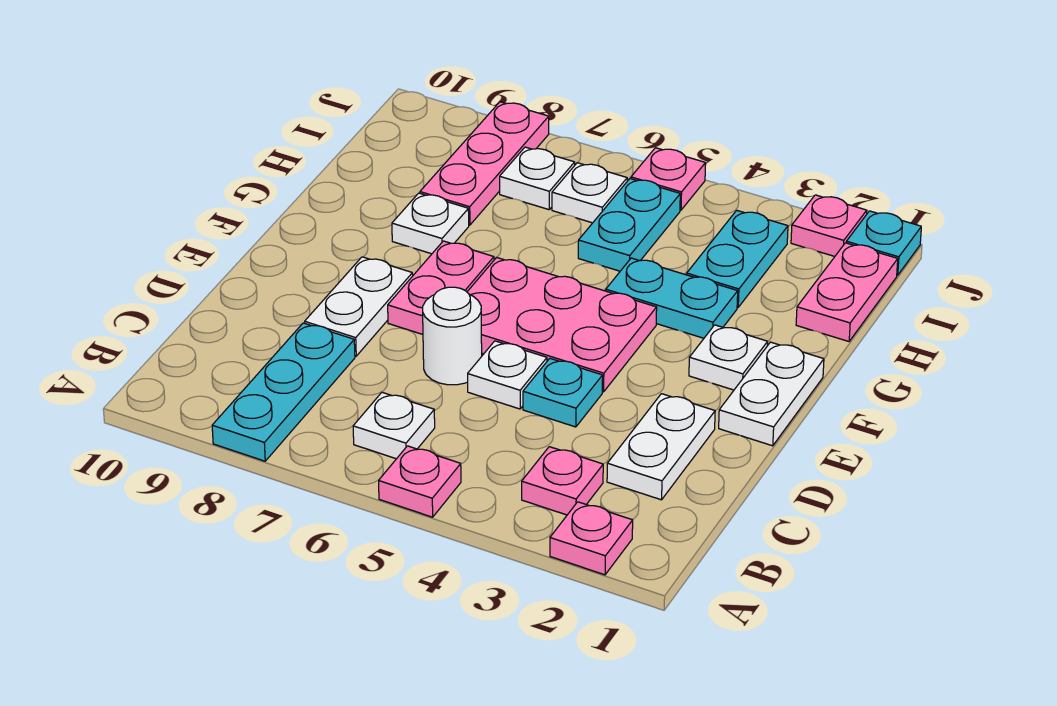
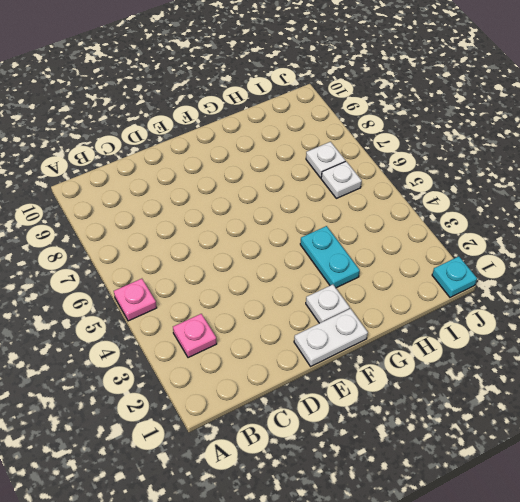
none -> pink 1x1 plate [550,502,633,575]
none -> cyan 1x3 plate [212,323,355,461]
none -> white 1x1 plate [353,392,435,459]

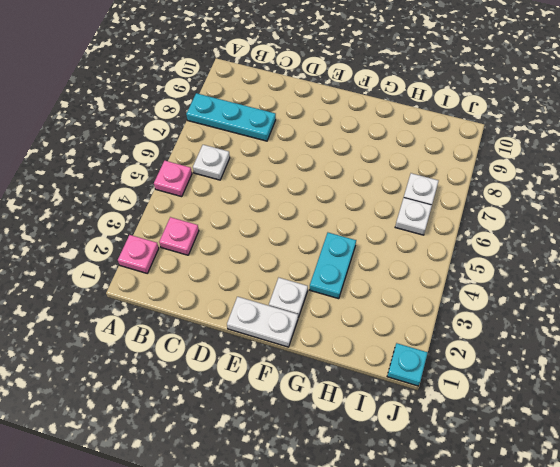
none -> white 1x2 plate [607,394,715,500]
none -> cyan 1x1 plate [523,358,603,427]
none -> white 1x1 plate [468,341,547,409]

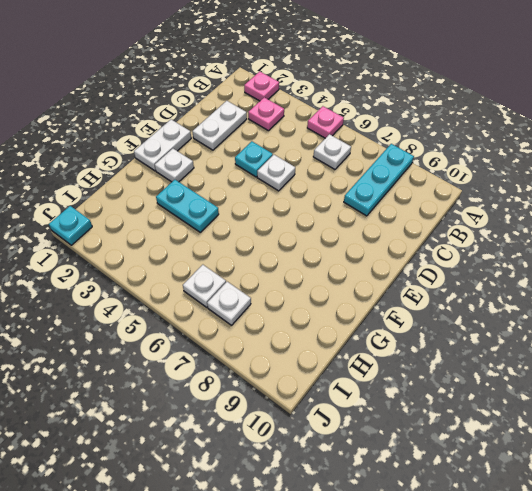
none -> white 1x1 round brick [423,287,482,385]
none -> white 1x2 plate [305,257,413,356]
none -> pink 2x3 plate [467,257,657,392]

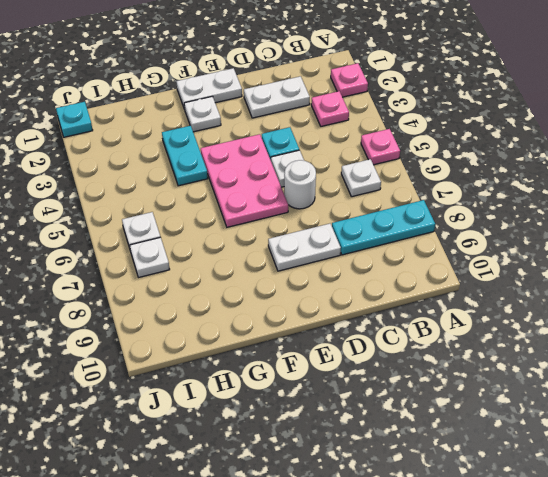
none -> pink 1x2 plate [388,241,494,334]
none -> white 1x1 plate [392,193,469,254]
none -> pink 1x2 plate [796,243,898,341]

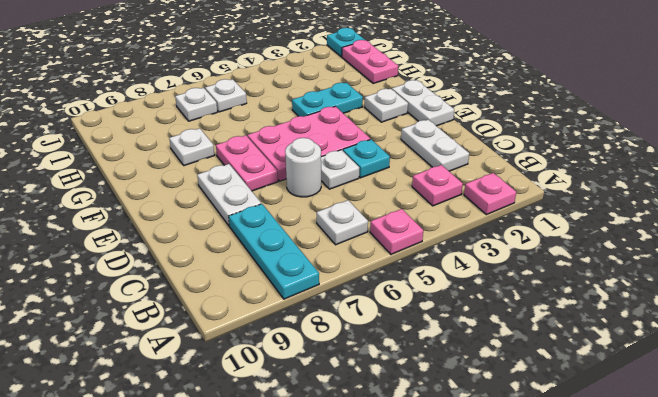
none -> cyan 1x2 plate [687,210,788,307]
none -> cyan 1x2 plate [578,179,680,271]
none -> pink 1x3 plate [420,102,549,225]

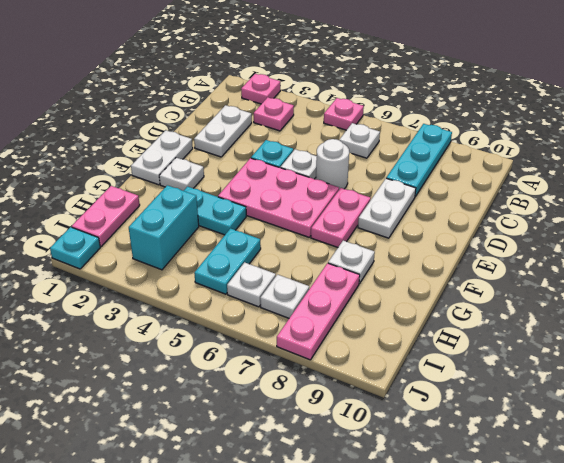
cyan 1x2 brick [129,185,199,270] -> cyan 1x2 plate [687,210,788,307]
none -> pink 1x1 plate [791,195,867,256]
none -> pink 1x1 plate [631,148,706,210]

